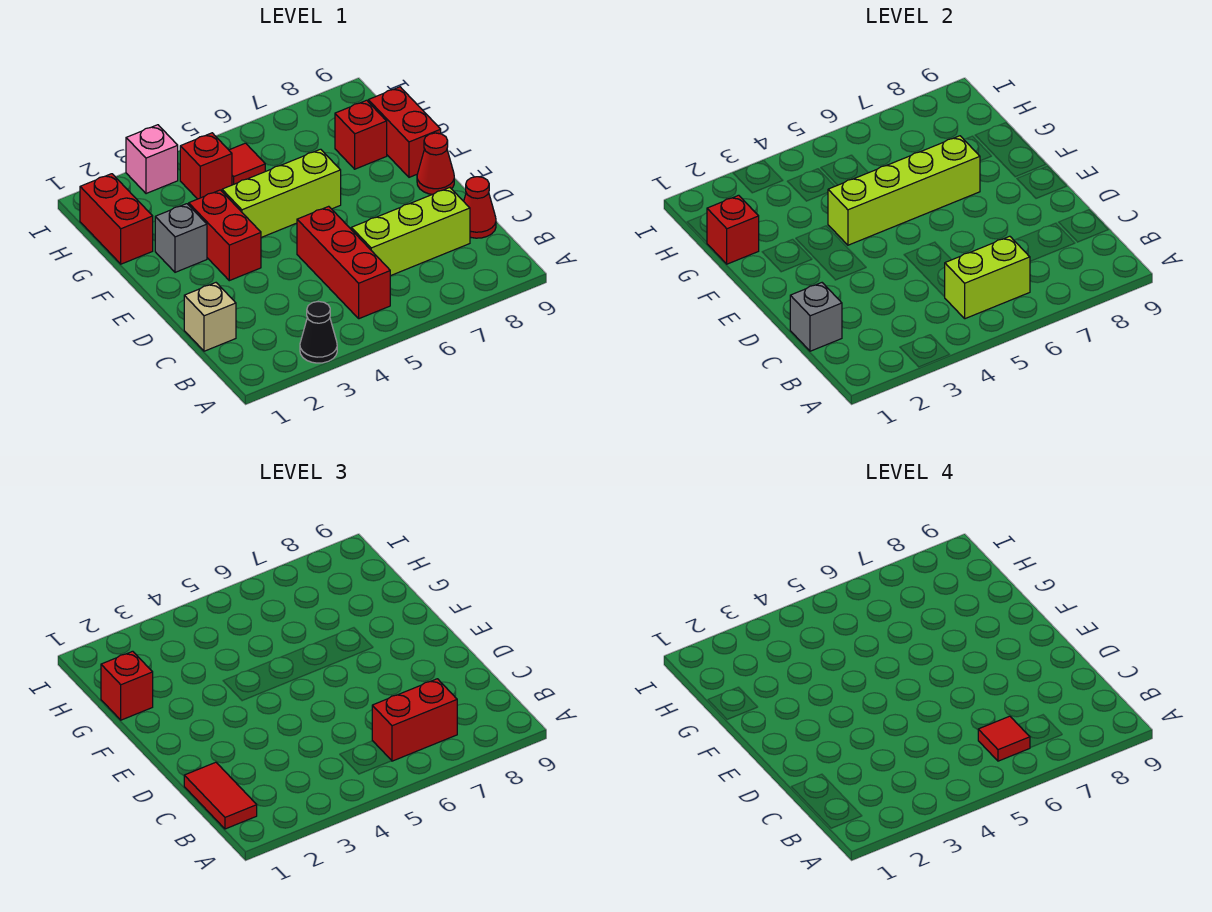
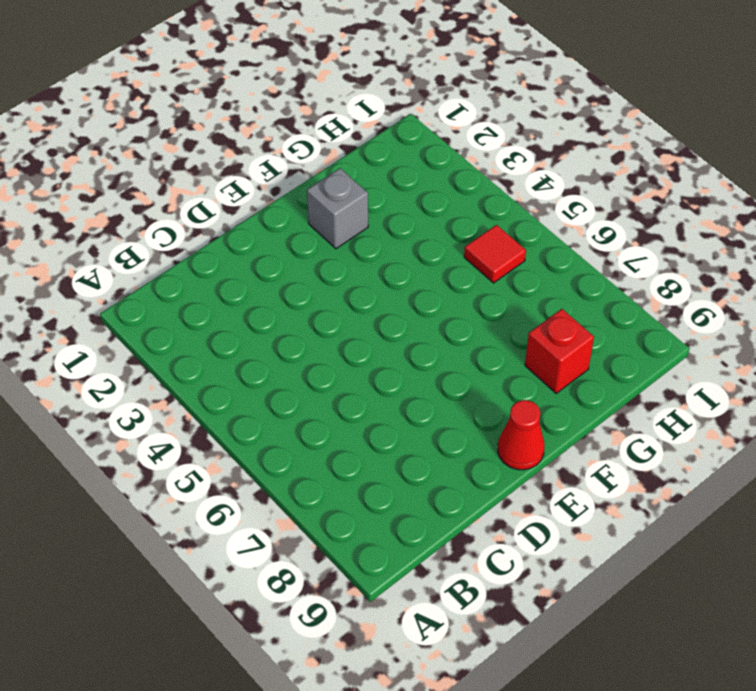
none -> black 1x1 cone [300,302,337,363]
none -> red 1x3 brick [297,206,390,319]
none -> tan 1x1 brick [184,283,236,351]

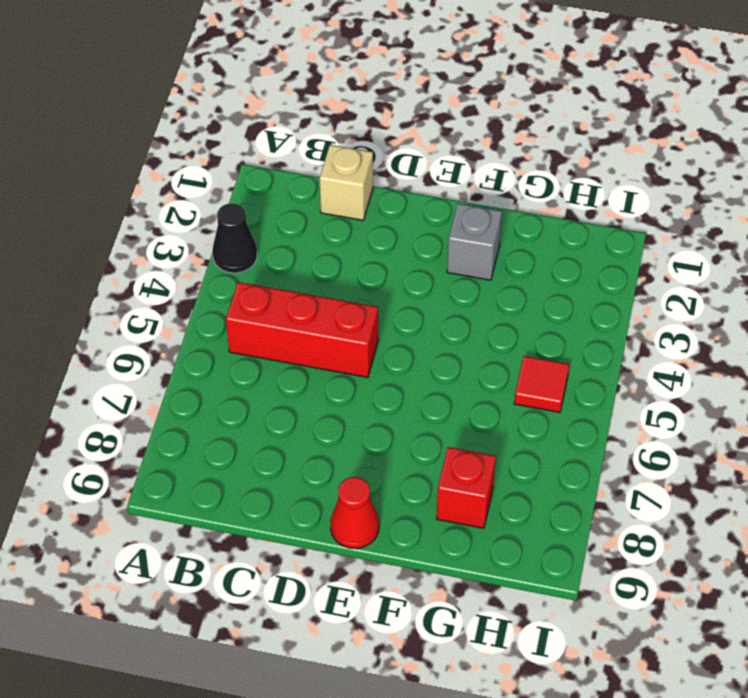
none -> lime 1x3 brick [351,188,470,276]
none -> red 1x1 cone [464,177,496,238]
none -> red 1x2 brick [189,190,261,281]

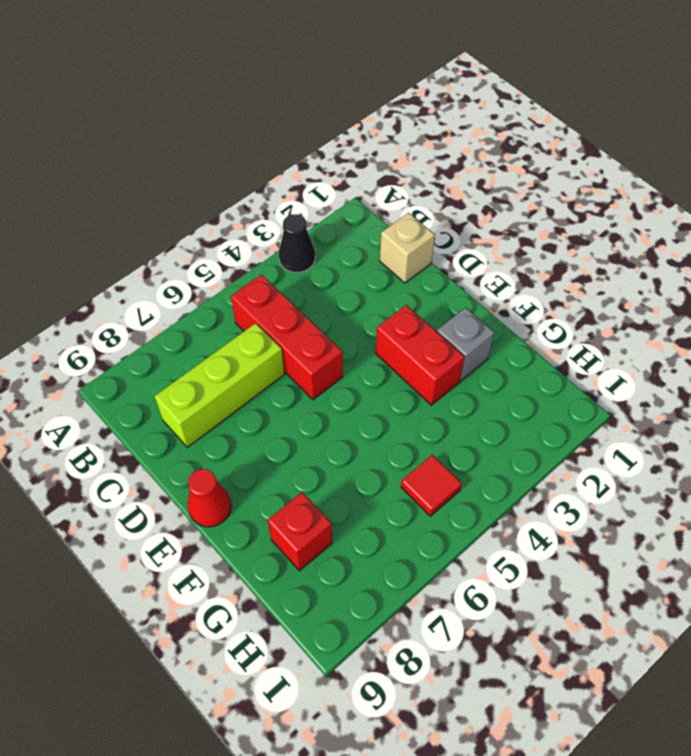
none -> red 1x1 cone [464,177,496,238]
none -> lime 1x3 brick [222,149,341,237]
none -> red 1x2 brick [368,87,441,177]

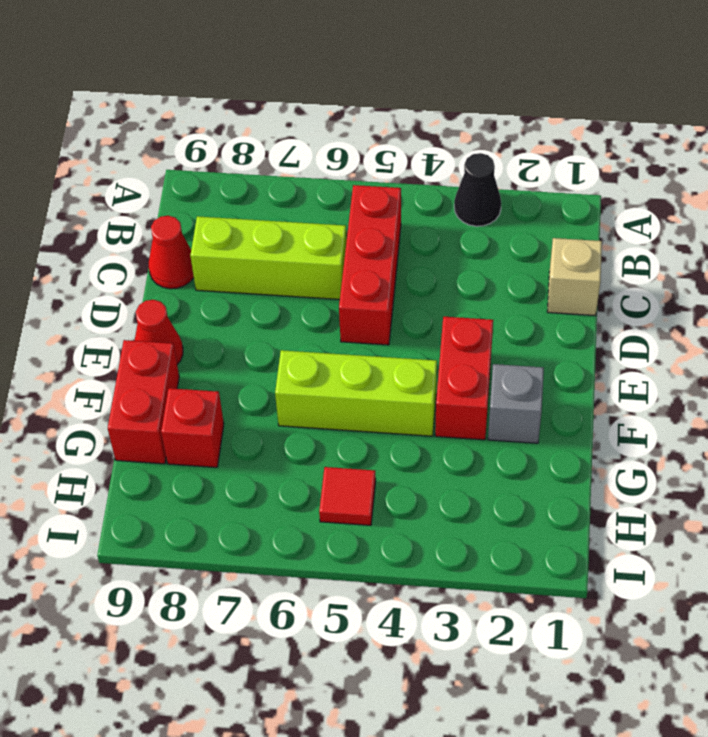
none -> red 1x2 brick [80,174,153,264]
none -> red 1x1 brick [180,133,232,199]
none -> pink 1x1 brick [126,125,178,194]

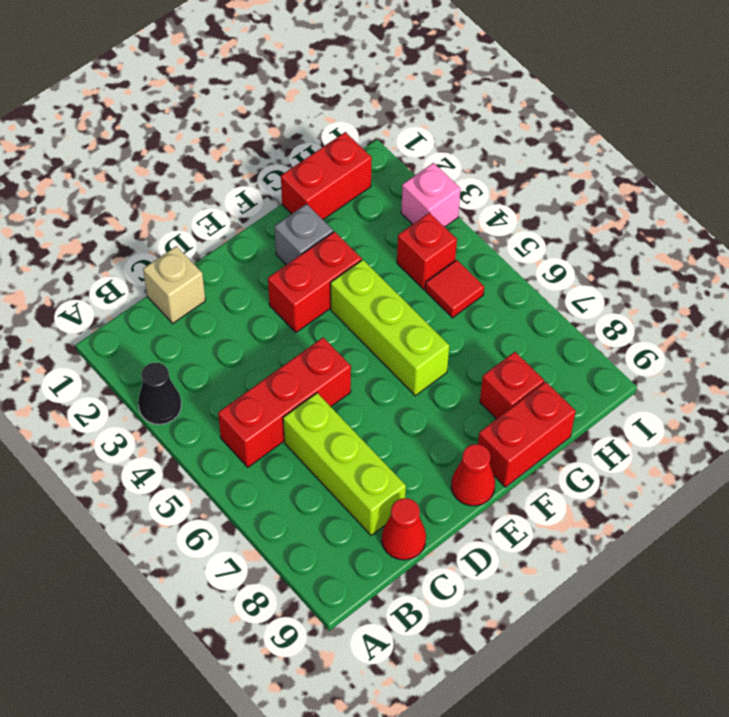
none -> lime 1x2 brick [945,236,1030,319]
none -> grey 1x1 brick [790,283,842,351]
none -> lime 1x4 brick [828,136,980,245]

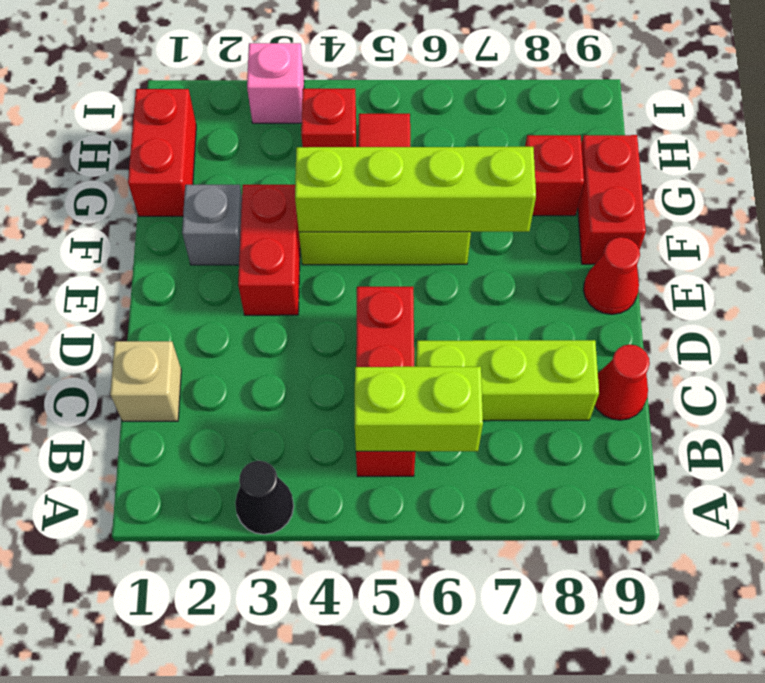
none -> grey 1x1 brick [790,283,842,351]
none -> red 1x1 brick [707,195,759,264]
none -> red 1x2 tile [184,762,257,829]

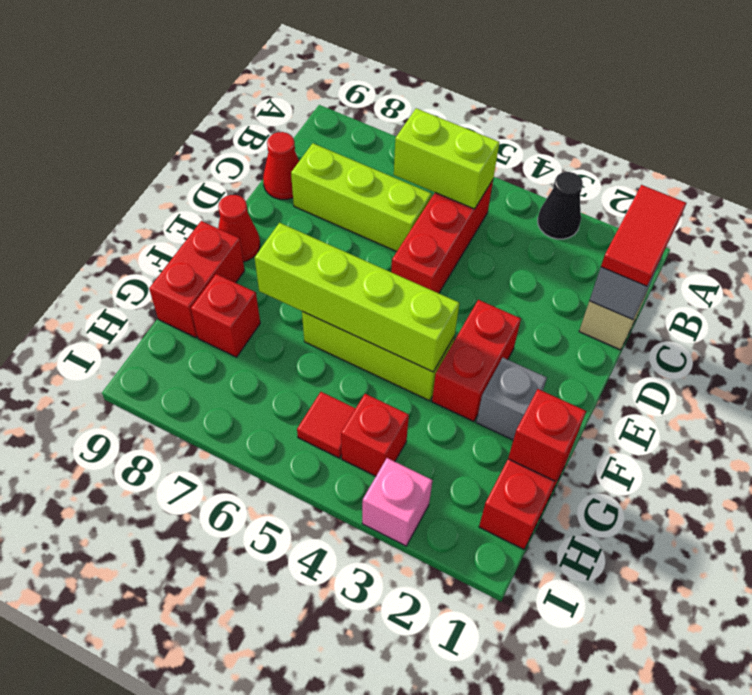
none -> red 1x2 brick [372,679,457,761]
none -> red 1x1 brick [101,651,153,720]
none -> red 1x1 tile [978,716,1030,761]

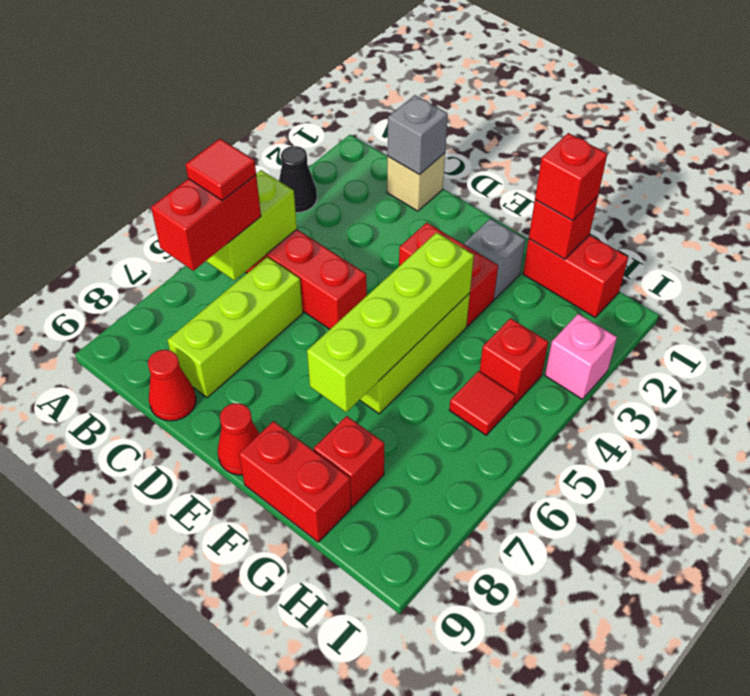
none -> red 1x2 tile [184,762,257,829]

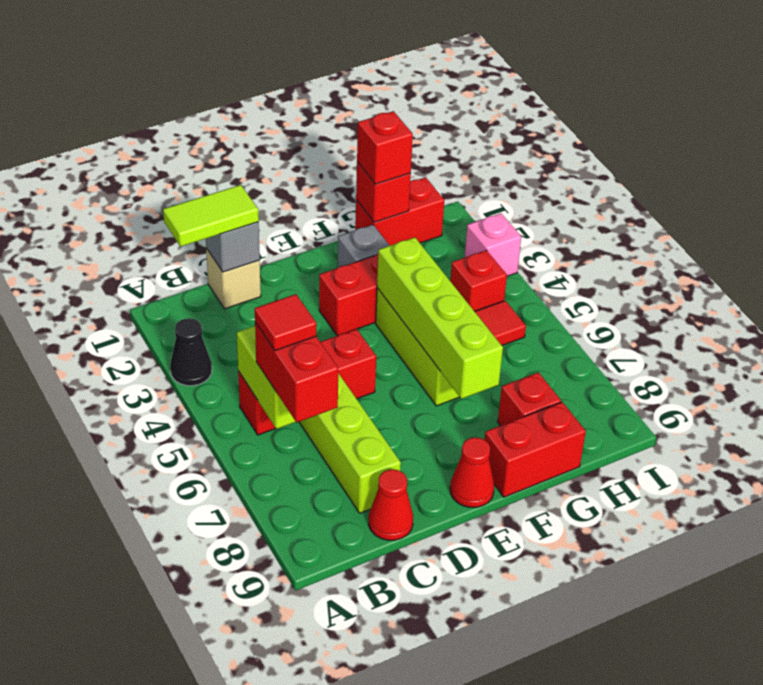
lime 1x2 tile [163,185,259,246] -> red 1x2 tile [184,762,257,829]

